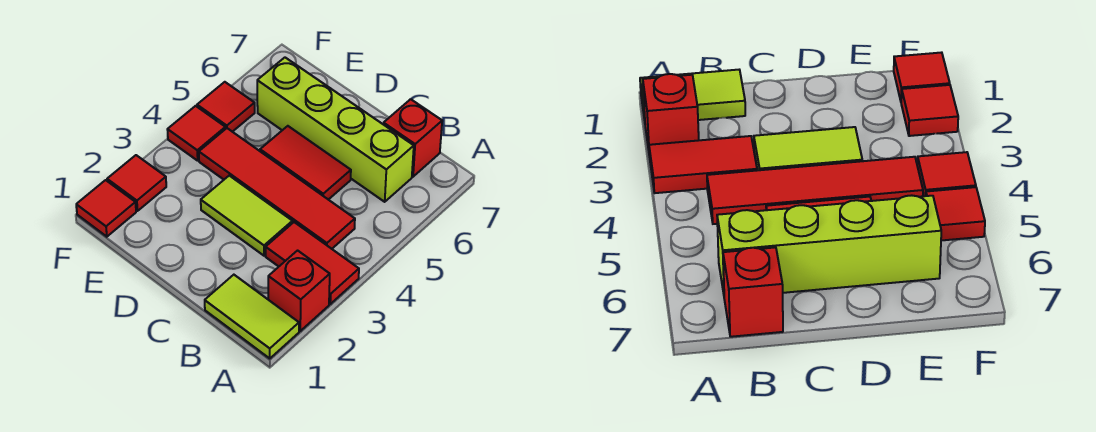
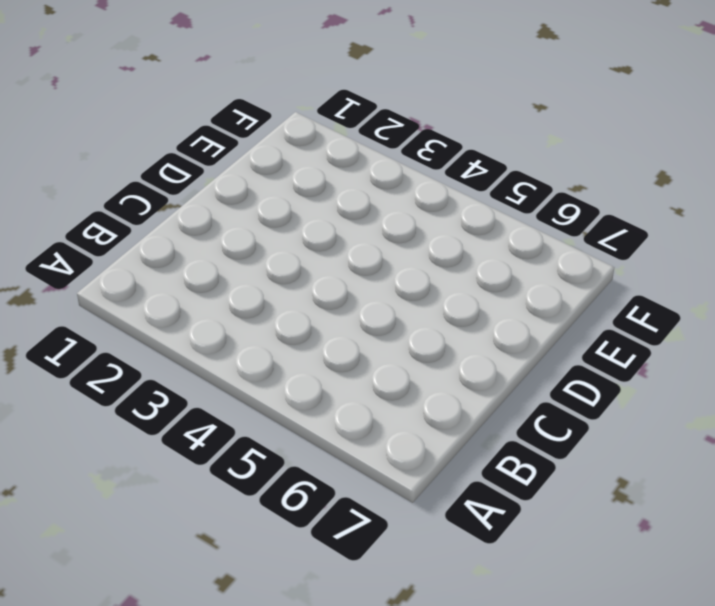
none -> lime 1x2 tile [205,275,299,358]
none -> red 1x1 brick [268,251,330,331]
none -> red 1x2 tile [266,222,359,304]

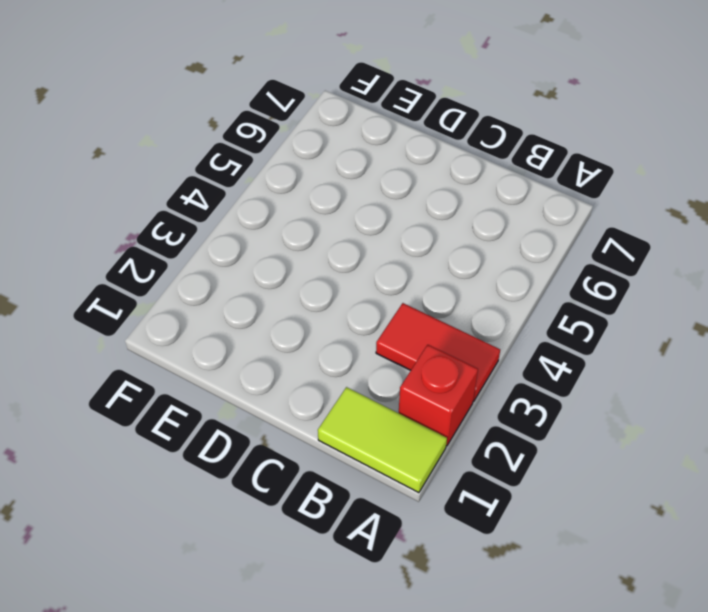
none -> red 1x4 tile [199,128,355,249]
none -> lime 1x4 brick [257,58,414,202]
none -> red 1x1 brick [383,99,442,177]

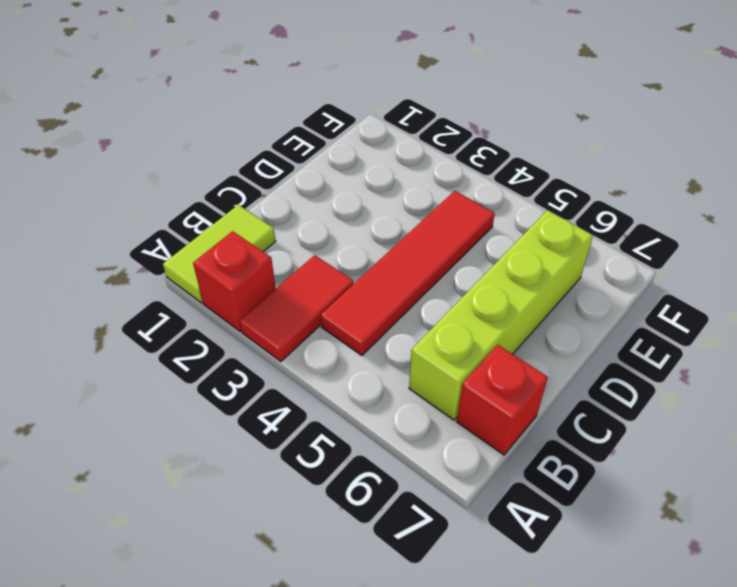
none -> lime 1x2 tile [201,176,292,256]
none -> red 1x2 tile [260,126,351,200]
none -> red 1x1 tile [76,180,136,237]

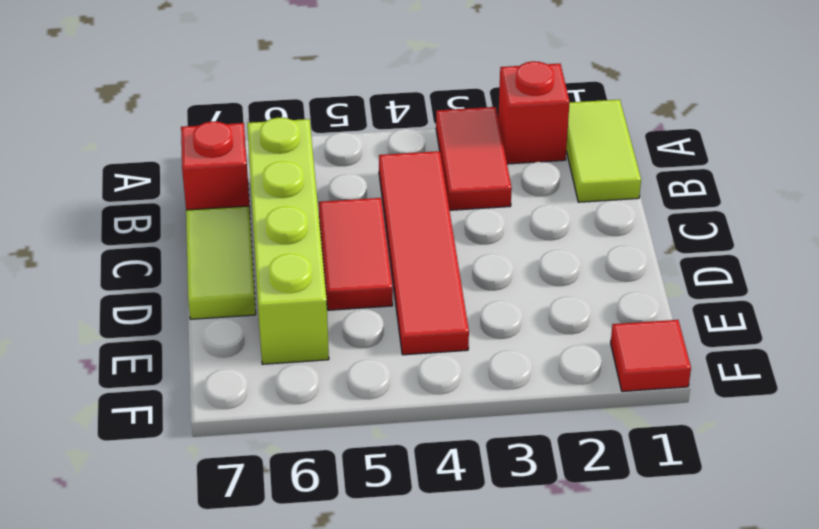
lime 1x2 tile [186,206,256,319] -> lime 1x2 tile moved to [201,176,292,256]
none -> red 1x1 tile [107,155,166,211]
none -> red 1x1 tile [167,106,225,161]
none -> red 1x1 tile [197,82,255,132]

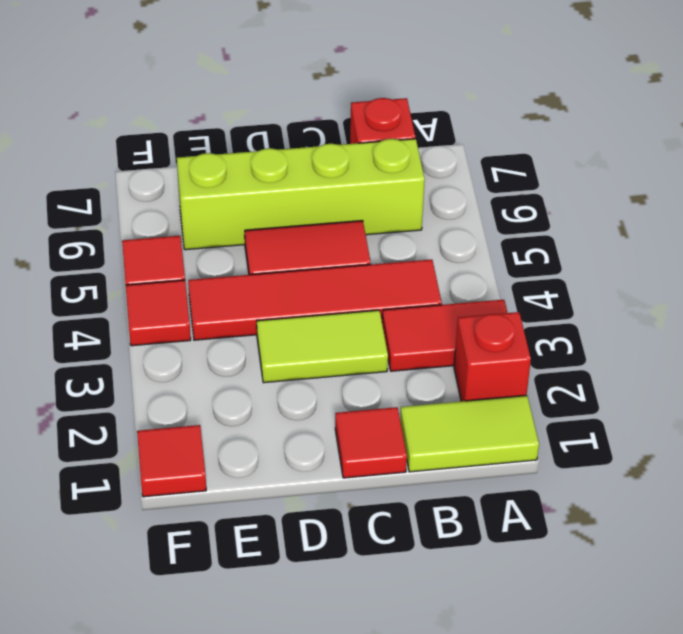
red 1x1 tile [335,407,407,478] -> red 1x1 tile moved to [107,155,166,211]

